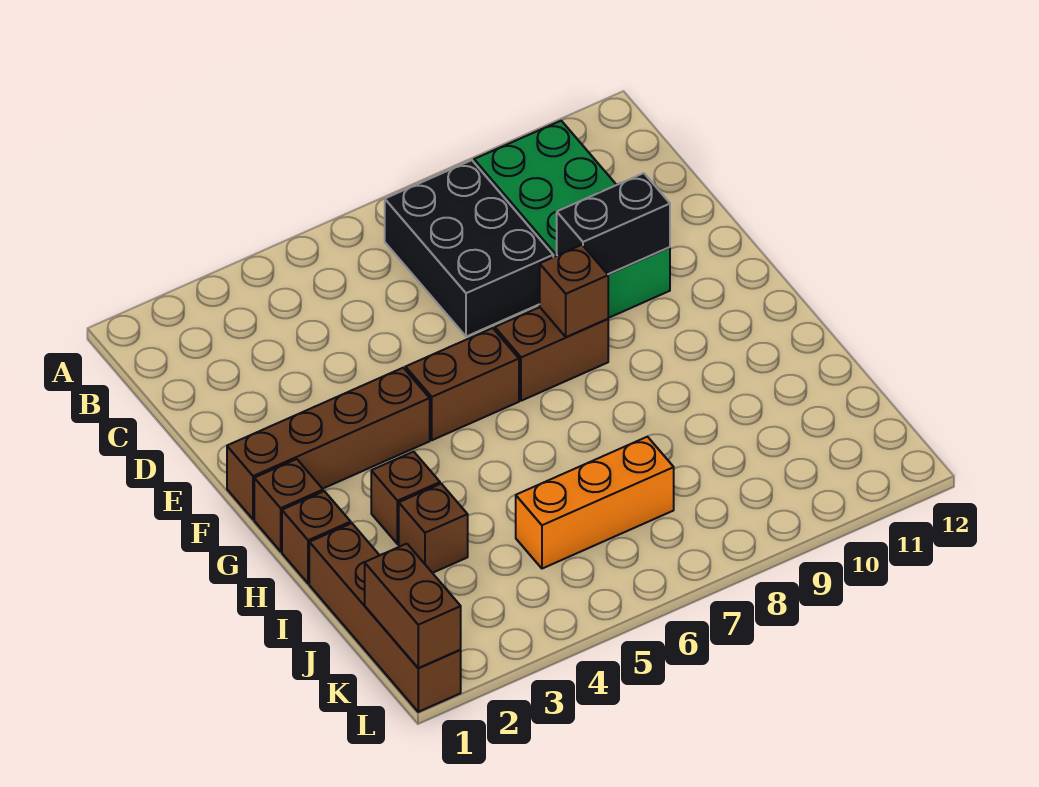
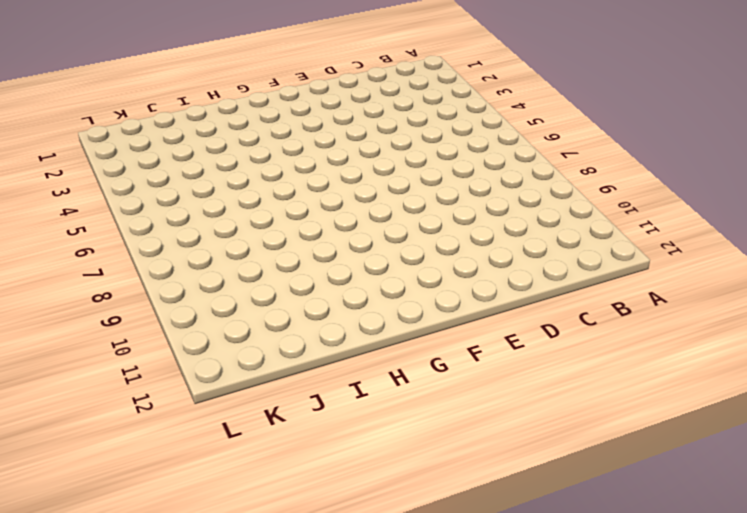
none -> black 2x3 brick [385,160,553,337]
none -> green 2x4 brick [474,121,670,318]
none -> brown 1x4 brick [227,368,430,519]

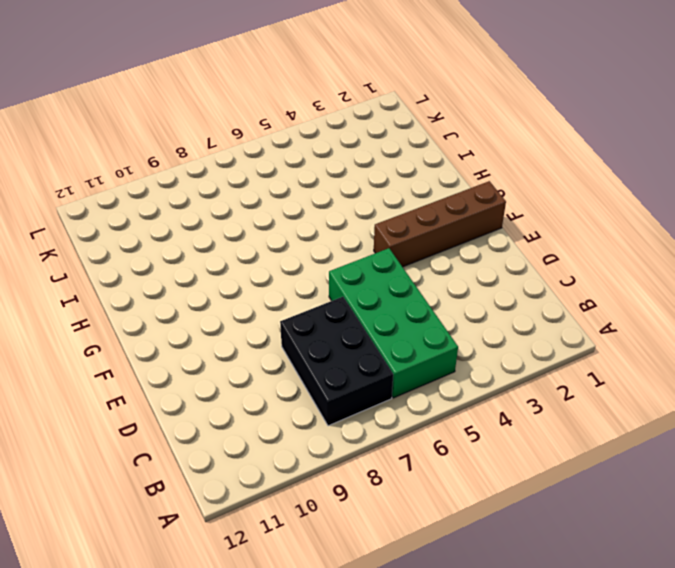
green 2x4 brick [329,248,458,398] -> green 2x4 brick moved to [474,121,670,318]
none -> brown 1x2 brick [406,328,519,440]
none -> brown 1x2 brick [495,307,608,401]
none -> brown 1x1 brick [254,459,323,551]

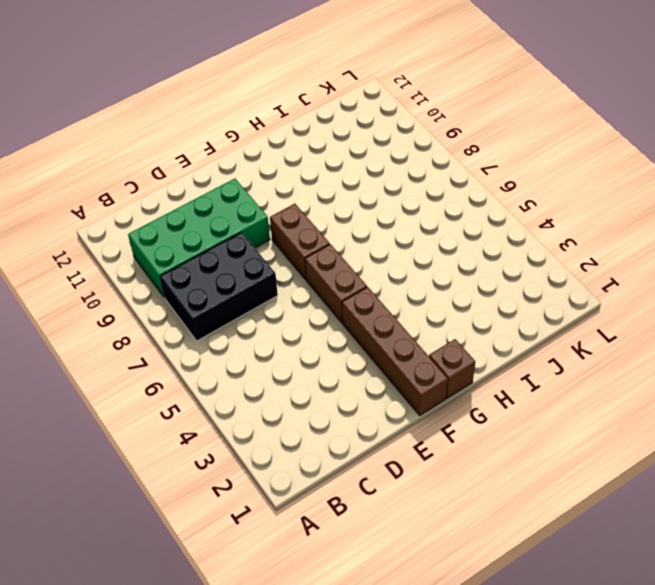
none -> brown 1x1 brick [282,491,351,584]
none -> brown 1x1 brick [371,452,440,544]
none -> brown 1x4 brick [309,523,461,712]

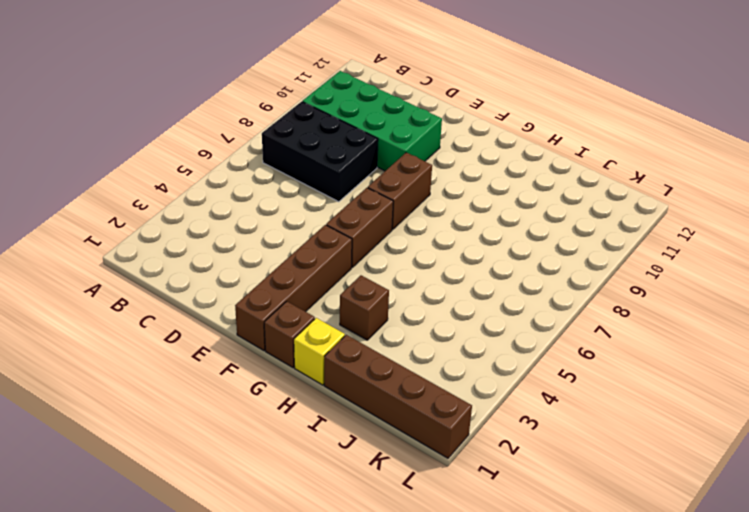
yellow 1x1 brick [294,318,345,385] -> brown 1x1 brick [282,491,351,584]
none -> brown 1x1 brick [399,484,468,573]
none -> orange 1x3 brick [516,437,674,569]
none -> black 1x2 brick [557,173,670,274]

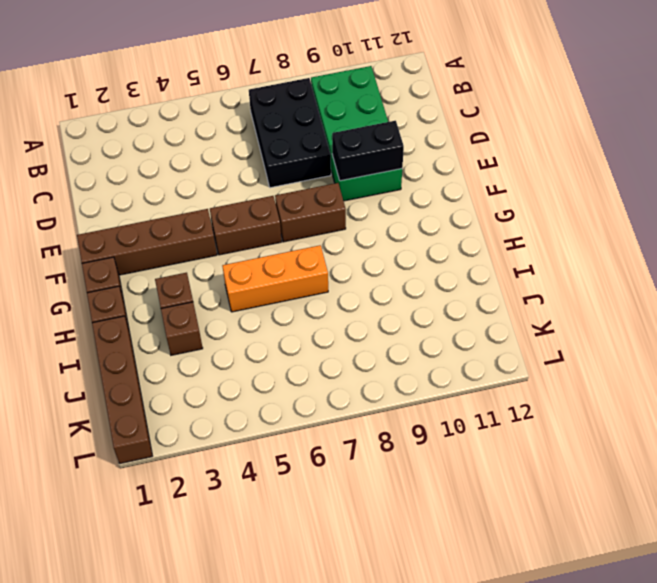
orange 1x3 brick [222,245,328,312] -> orange 1x3 brick moved to [516,437,674,569]
none -> brown 1x1 brick [540,245,608,337]
none -> brown 1x2 brick [365,544,461,668]

